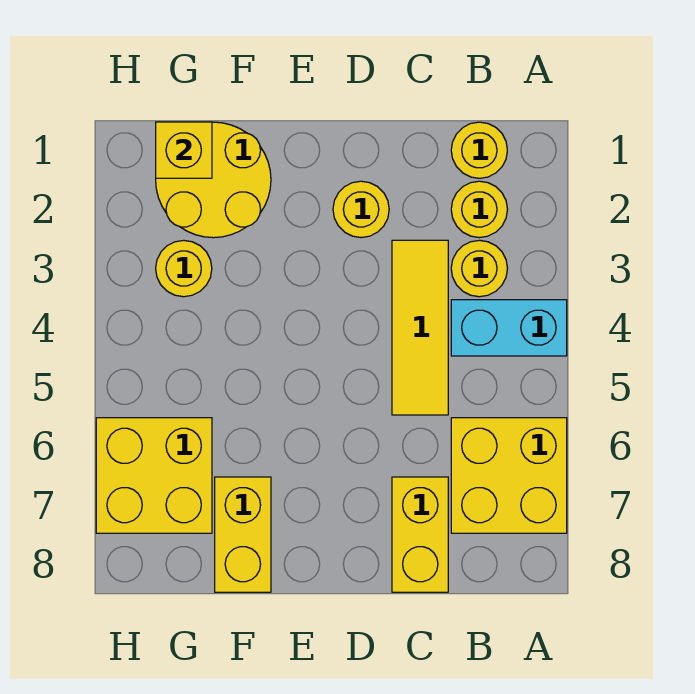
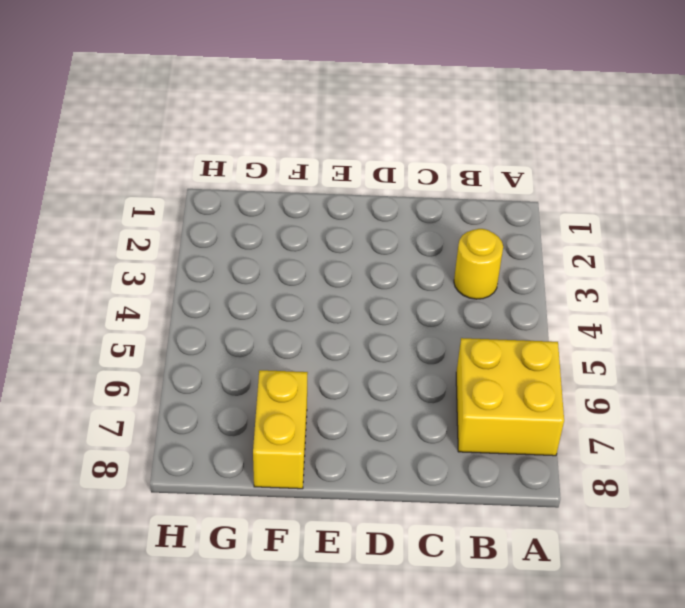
none -> cyan 1x2 brick [451,300,567,356]
none -> yellow 1x1 round brick [451,122,507,178]
none -> yellow 1x1 round brick [451,181,507,238]

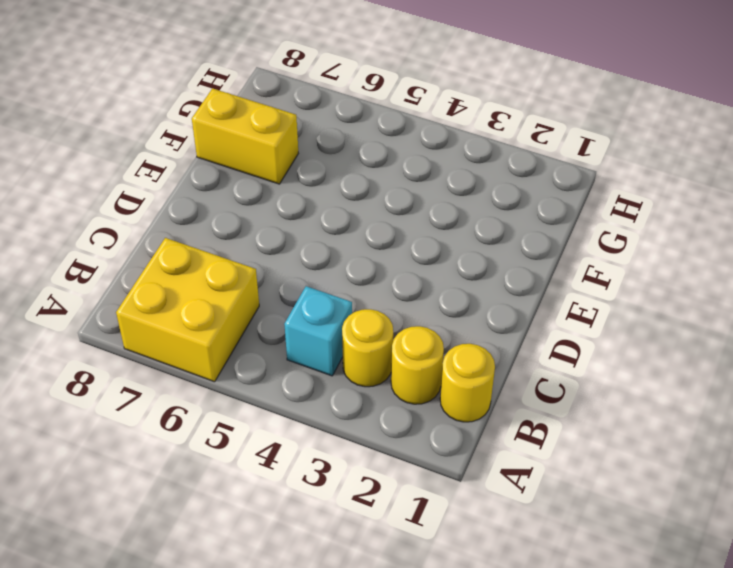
cyan 1x1 brick [284,286,352,376] -> cyan 1x2 brick [451,300,567,356]
none -> yellow 1x3 tile [392,240,448,415]
none -> yellow 1x2 brick [392,477,448,592]
none -> yellow 1x1 round brick [333,181,389,238]

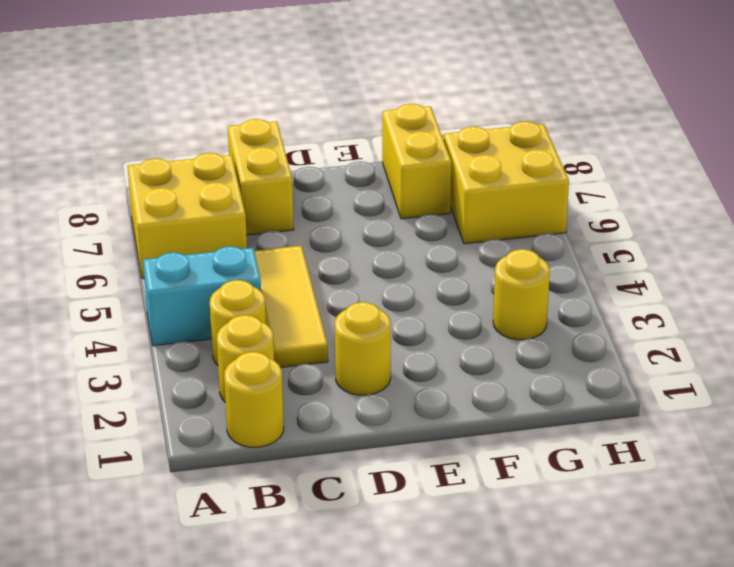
none -> yellow 2x2 round brick [156,122,271,238]
none -> yellow 1x1 brick [156,122,212,178]

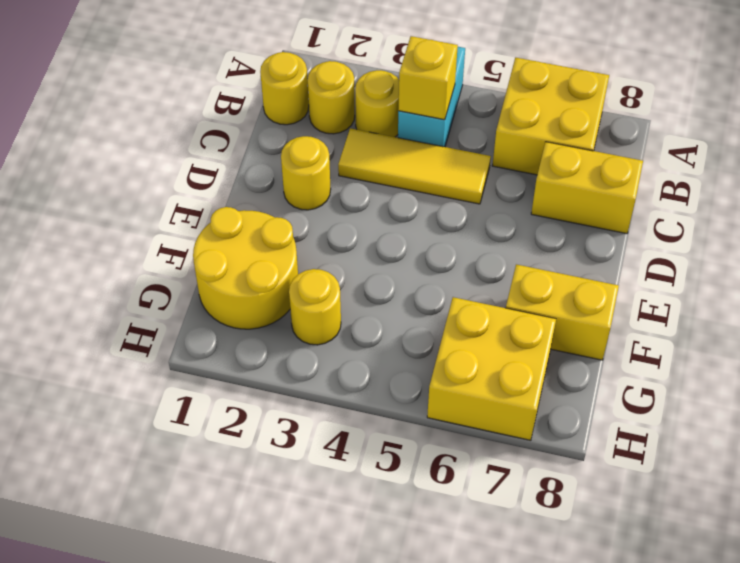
yellow 1x1 brick [398,36,458,120] -> yellow 1x1 brick moved to [156,122,212,178]

